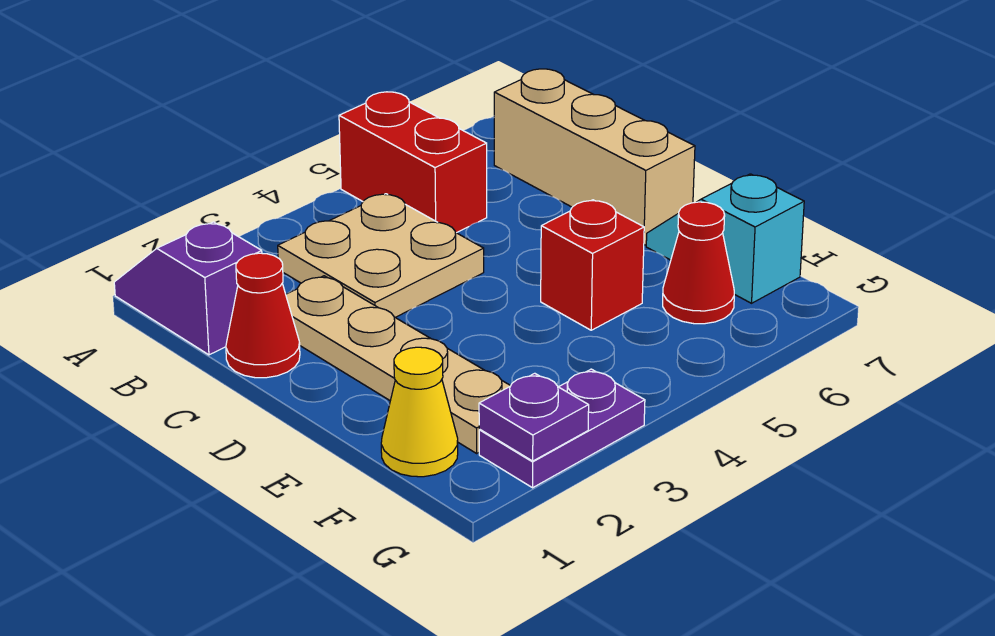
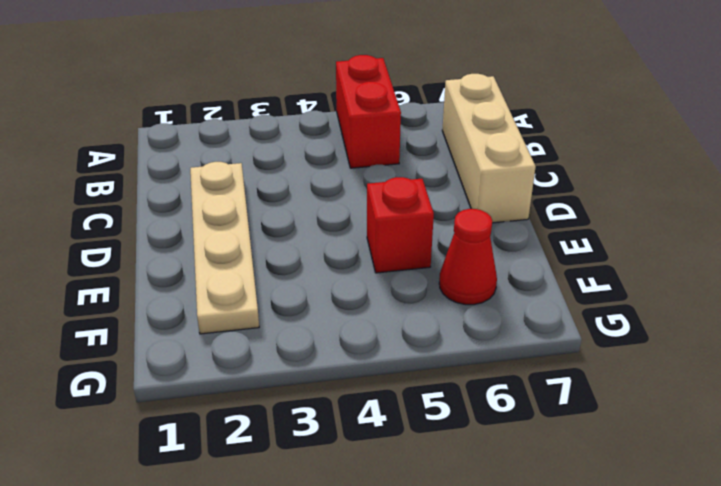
none -> purple 1x2 slope [114,222,262,355]
none -> tan 2x2 plate [278,194,484,318]
none -> red 1x1 cone [226,253,300,378]

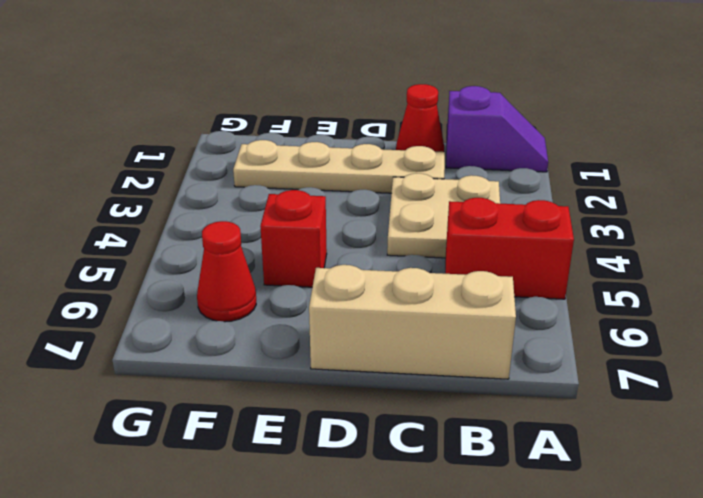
none -> cyan 1x2 slope [646,174,804,303]
none -> yellow 1x1 cone [381,347,458,477]
none -> purple 1x2 plate [479,369,645,488]

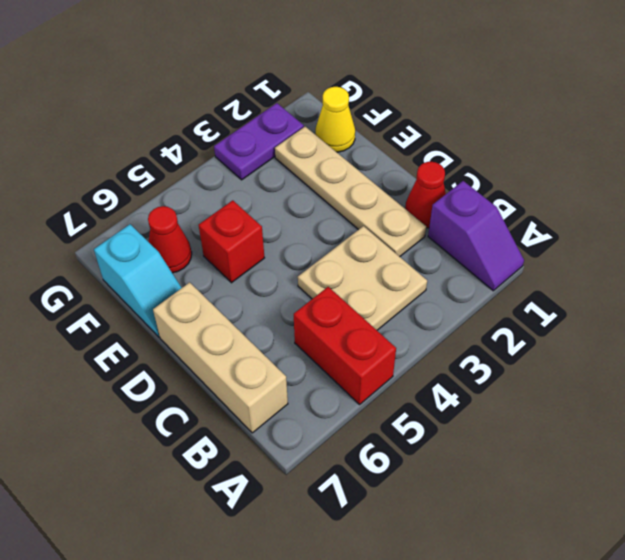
none -> purple 1x1 plate [479,373,589,461]

